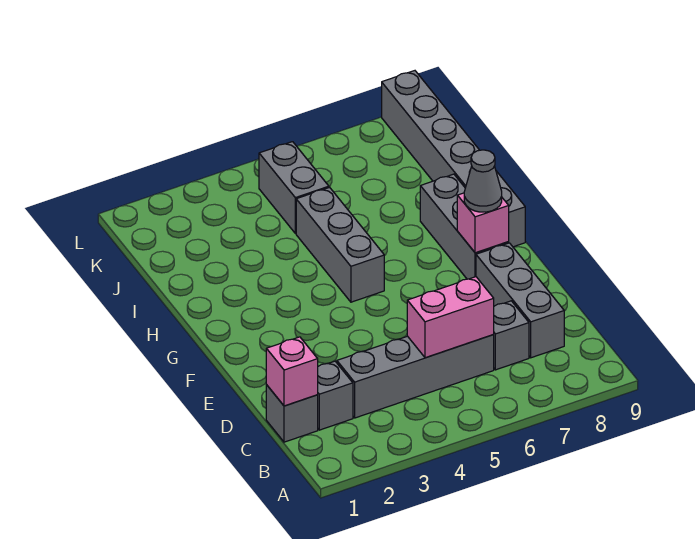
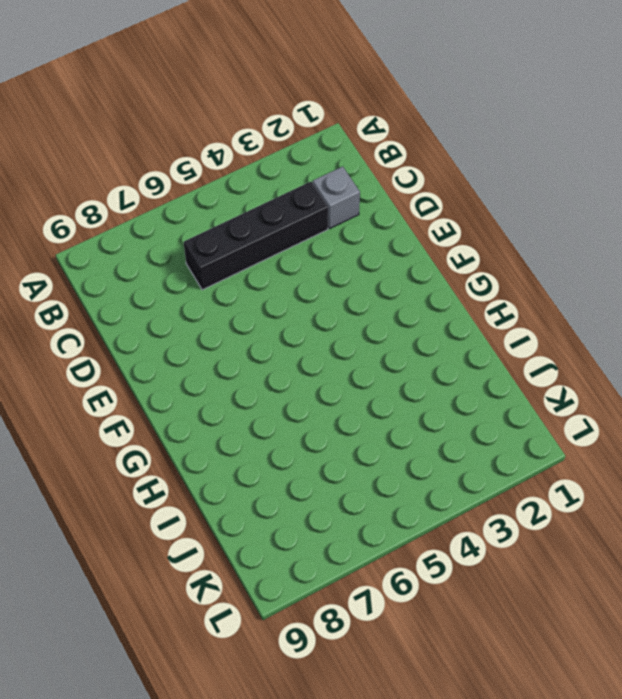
black 1x4 brick [184,182,328,290] -> grey 1x4 brick [337,334,494,418]
none -> grey 1x1 brick [266,385,318,442]
none -> grey 1x1 brick [494,301,529,370]
none -> grey 1x3 brick [476,243,564,358]

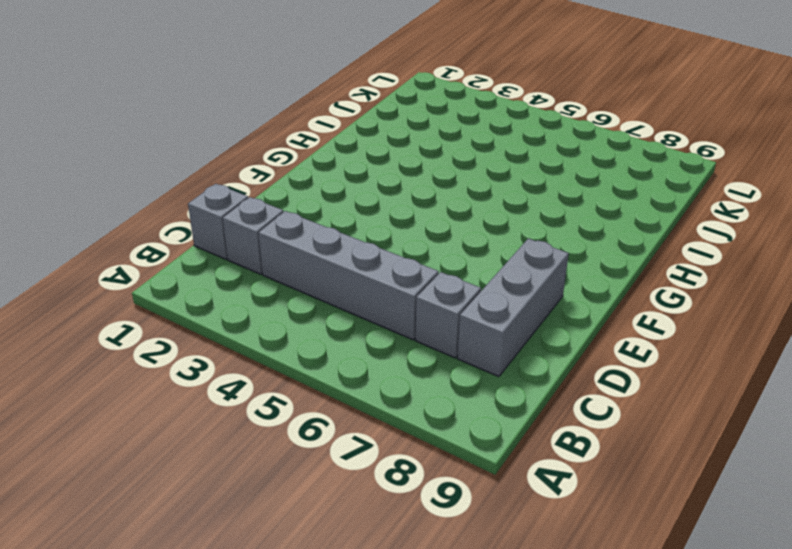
none -> grey 1x3 brick [420,174,509,279]
none -> grey 1x3 brick [296,187,384,302]
none -> grey 1x6 brick [382,71,525,247]

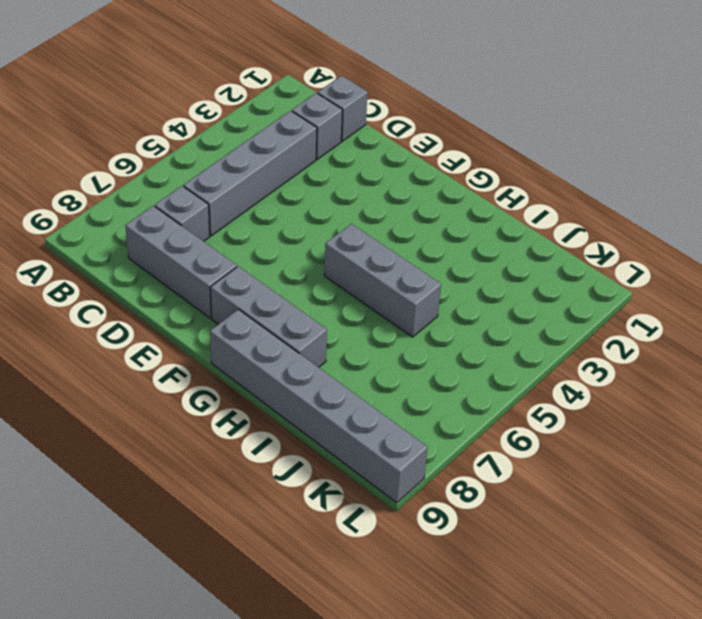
none -> grey 1x2 brick [259,142,329,233]
none -> pink 1x1 brick [266,337,318,406]
none -> pink 1x2 brick [407,277,494,358]

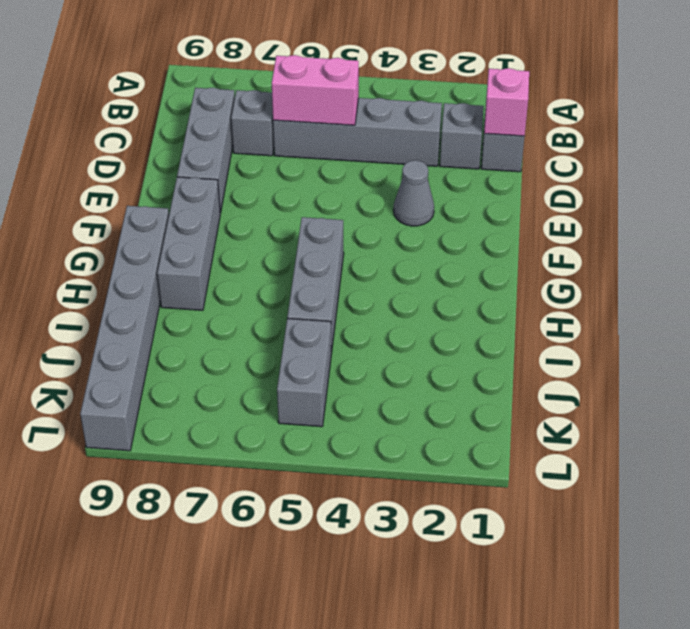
grey 1x1 cone [394,160,434,226] -> grey 1x1 cone moved to [464,150,502,212]
none -> pink 1x1 brick [457,193,509,253]

